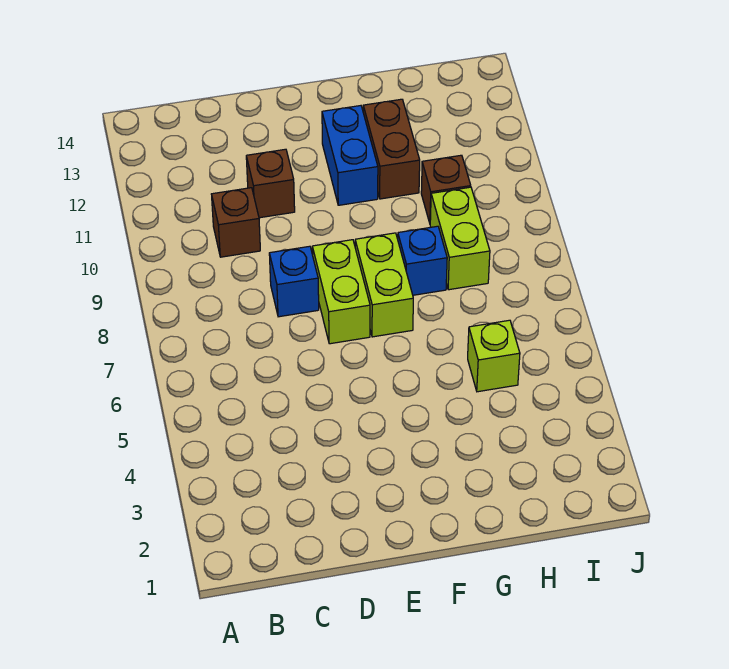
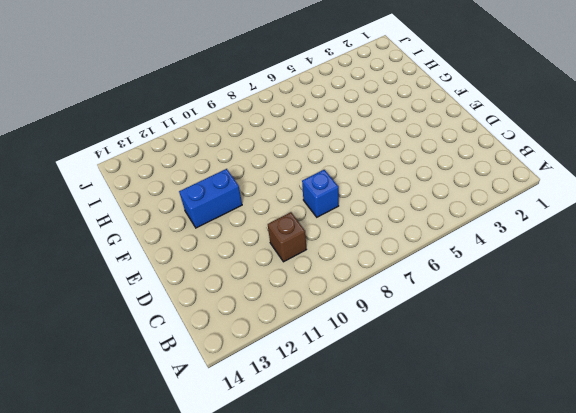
none -> brown 1x1 brick [246,149,295,218]
none -> lime 1x2 brick [312,240,370,344]

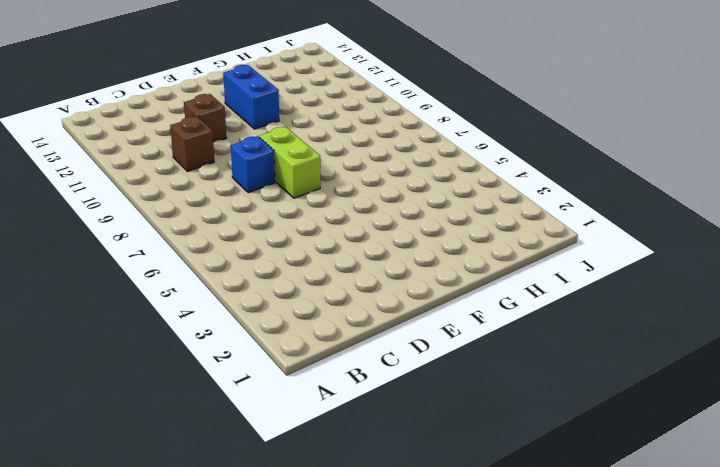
none -> lime 1x2 brick [355,233,413,337]
none -> blue 1x1 brick [398,226,447,295]

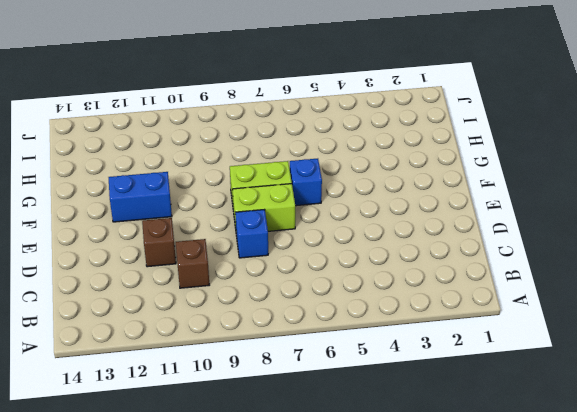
blue 1x1 brick [290,159,322,206] -> blue 1x1 brick moved to [398,226,447,295]
none -> brown 1x2 brick [363,99,420,199]
none -> lime 1x1 brick [468,320,520,392]

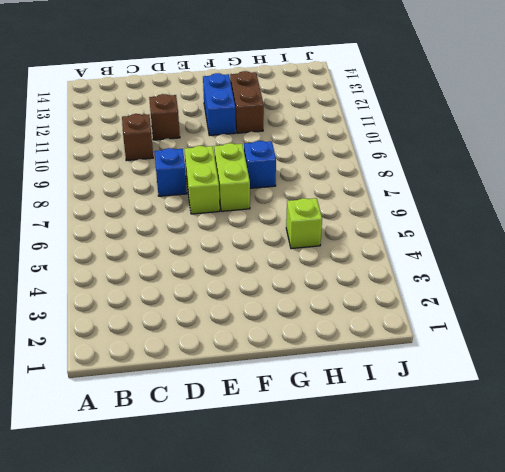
none -> lime 1x2 brick [430,187,490,290]
none -> brown 1x1 brick [421,155,471,223]

